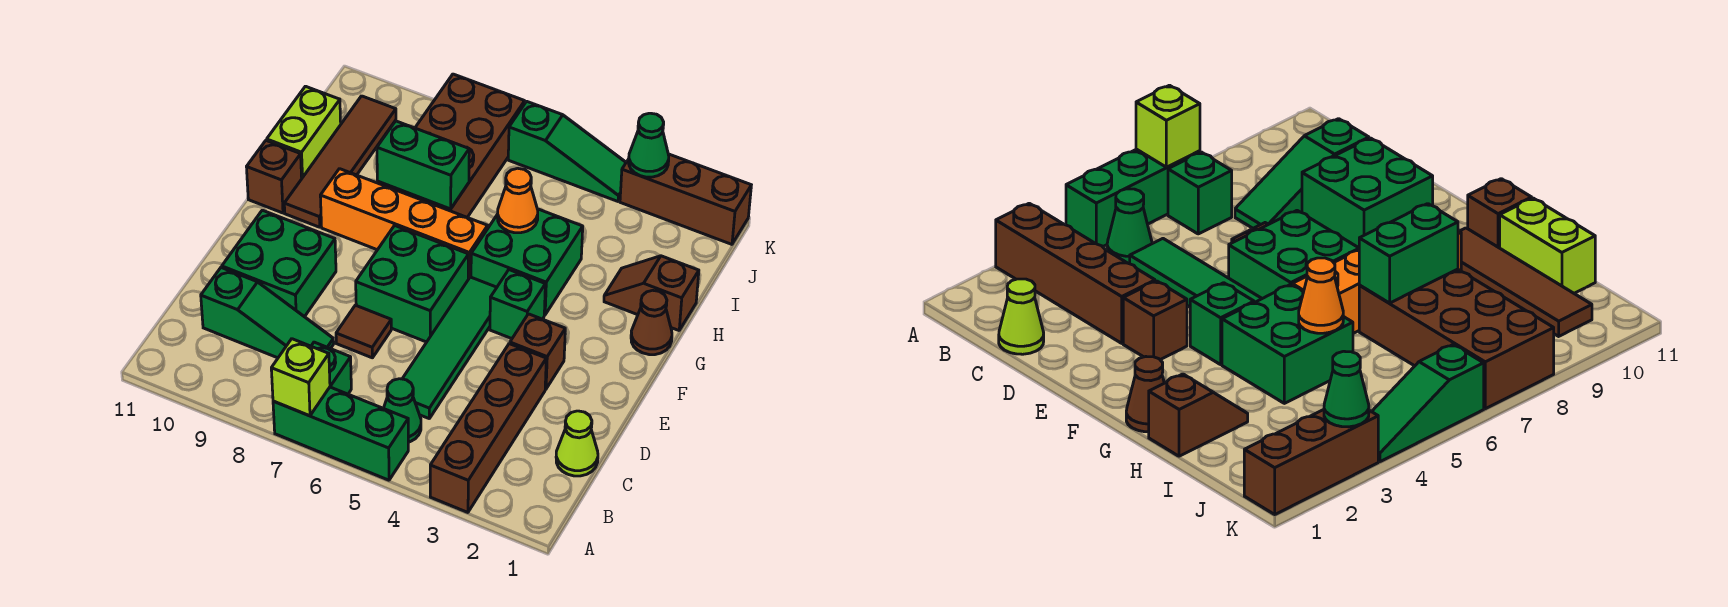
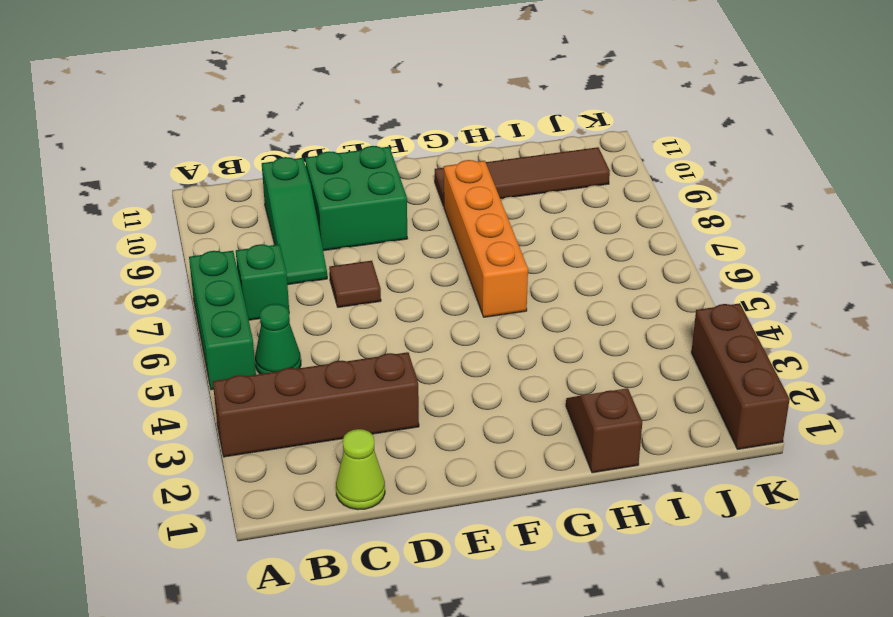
none -> green 1x4 tile [402,277,497,418]
none -> brown 1x1 brick [510,314,565,389]
none -> green 2x2 brick [356,226,469,342]

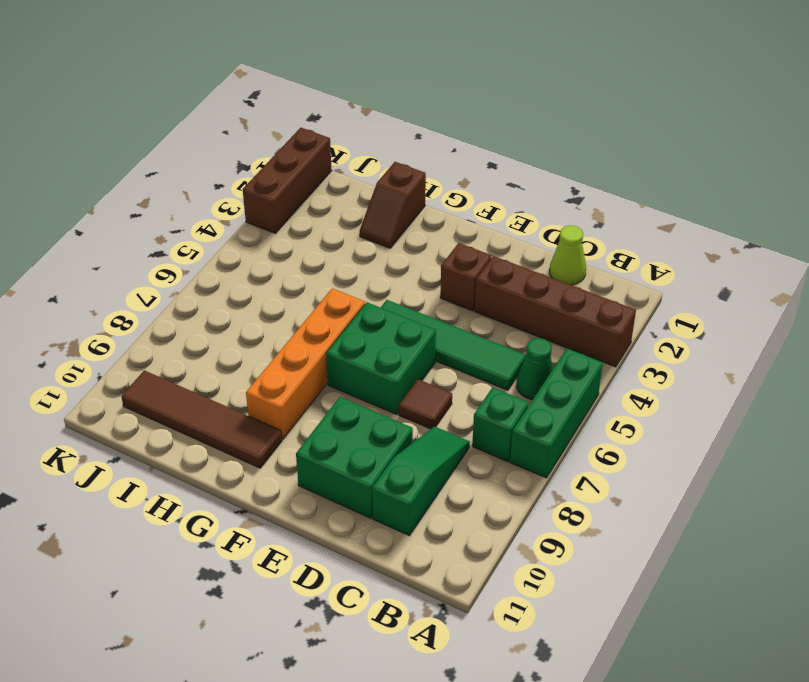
none -> green 1x1 brick [490,270,545,339]
none -> brown 1x1 cone [631,290,672,355]
none -> green 2x2 brick [471,209,583,315]

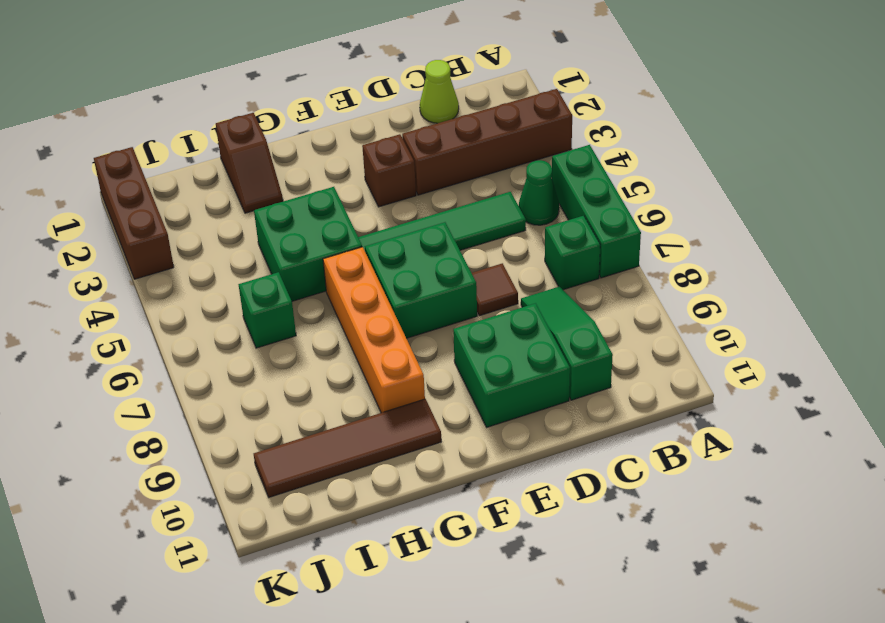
green 1x1 brick [239,272,296,348] -> green 1x1 brick moved to [490,270,545,339]
none -> brown 1x1 cone [631,290,672,355]
none -> brown 1x1 brick [247,140,302,213]
none -> brown 2x4 brick [377,74,525,217]

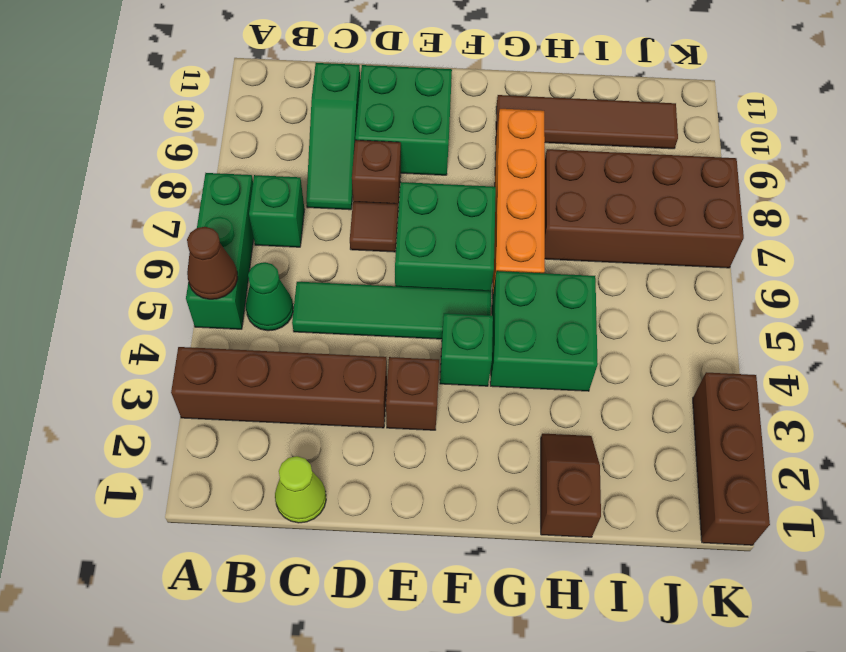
brown 1x1 cone [187,227,238,299] -> brown 1x1 cone moved to [631,290,672,355]
brown 1x1 brick [352,140,401,208] -> brown 1x1 brick moved to [247,140,302,213]
none -> lime 1x2 brick [267,86,341,178]
none -> green 1x3 slope [508,101,626,201]
none -> lime 1x1 brick [271,339,330,416]

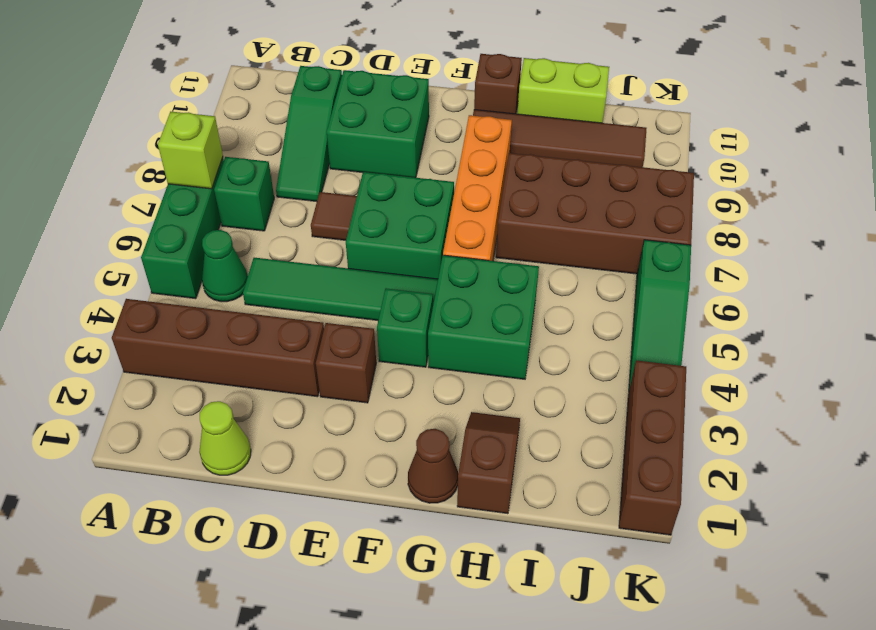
none -> orange 1x1 cone [498,168,538,233]
none -> green 1x2 brick [377,121,469,209]
none -> green 1x1 cone [629,113,669,177]

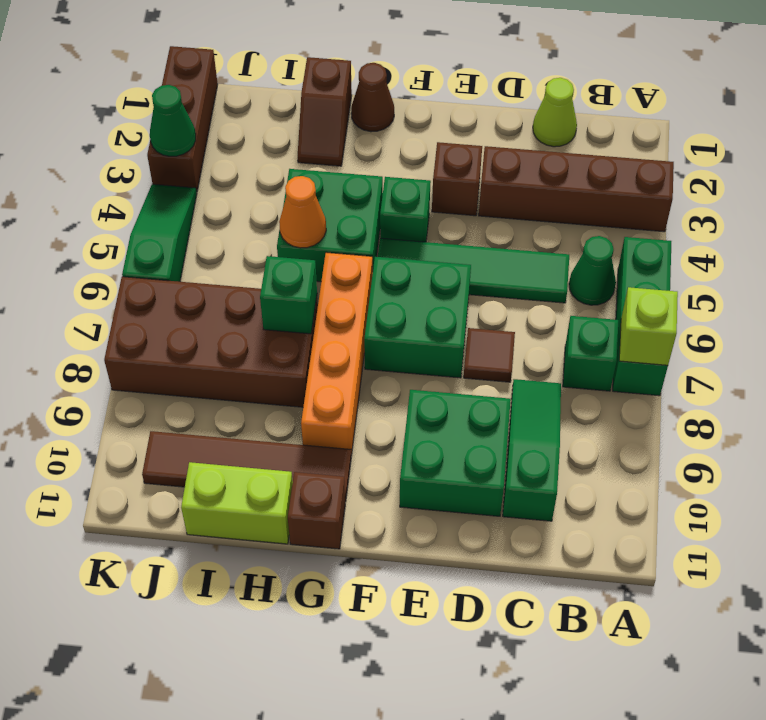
green 1x1 brick [260,256,317,334] -> green 1x2 brick [377,121,469,209]

